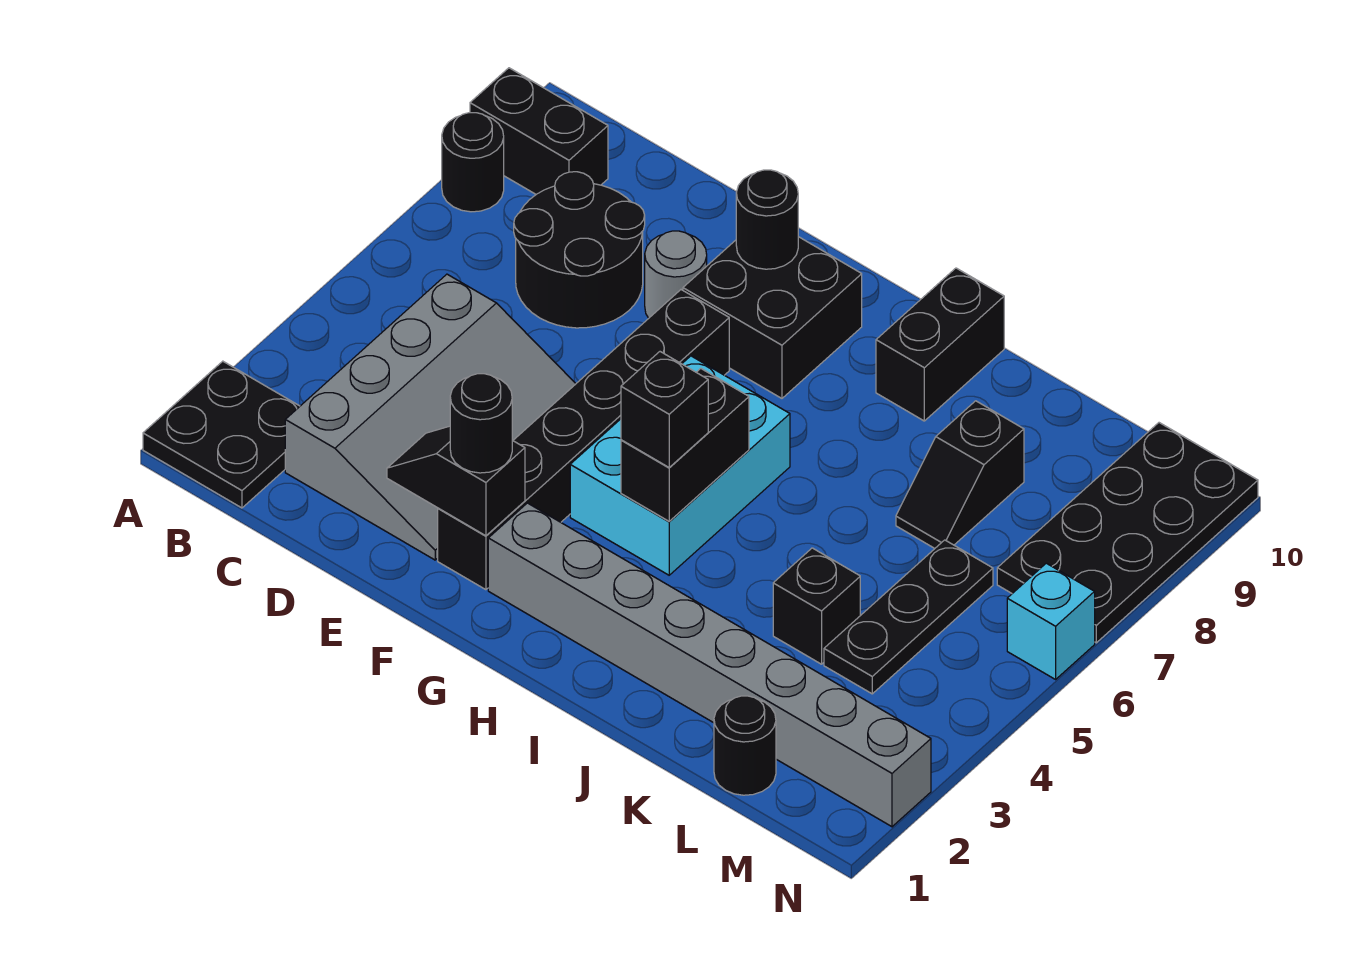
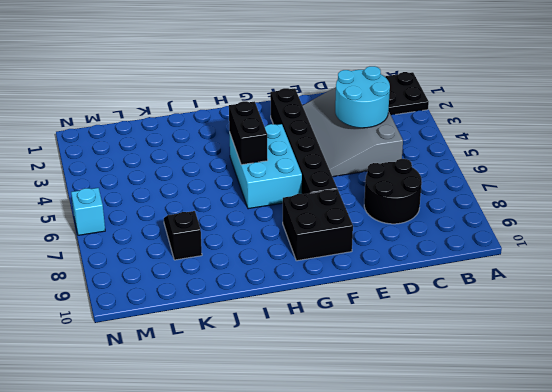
cyan 2x2 round brick [335,66,390,128] -> none
none -> black 1x1 round brick [442,113,504,212]
none -> black 1x2 brick [470,68,608,194]
none -> grey 1x1 round brick [645,231,707,318]

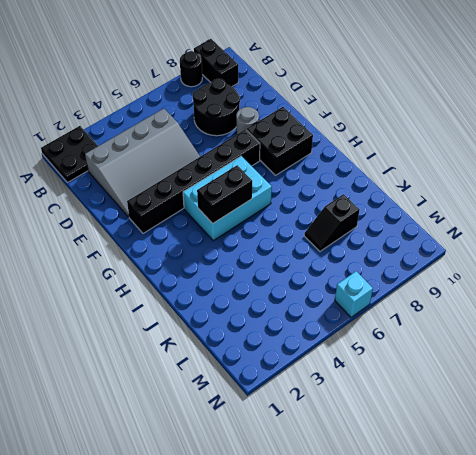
none -> grey 1x8 brick [488,503,931,827]
none -> black 1x2 brick [876,268,1004,421]
none -> black 1x1 brick [773,548,860,664]

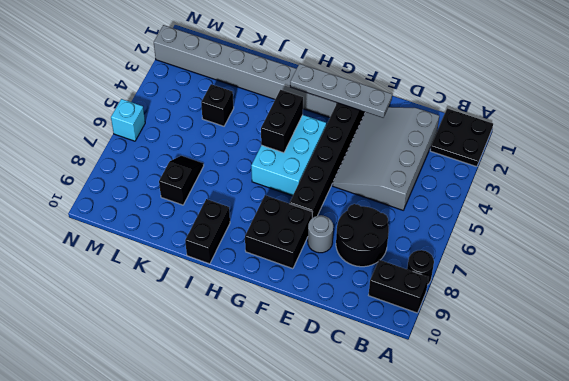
grey 1x4 plate [290,64,392,118] -> black 1x2 slope [387,426,525,536]
none -> black 1x1 round brick [714,696,776,795]
none -> black 1x3 plate [824,540,993,694]
none -> black 2x4 plate [997,423,1258,643]

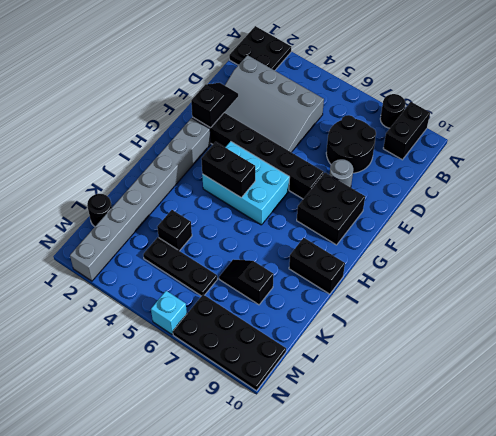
none -> black 1x1 round brick [736,170,798,269]
none -> black 1x1 round brick [450,374,512,473]
none -> black 1x1 brick [621,352,708,468]

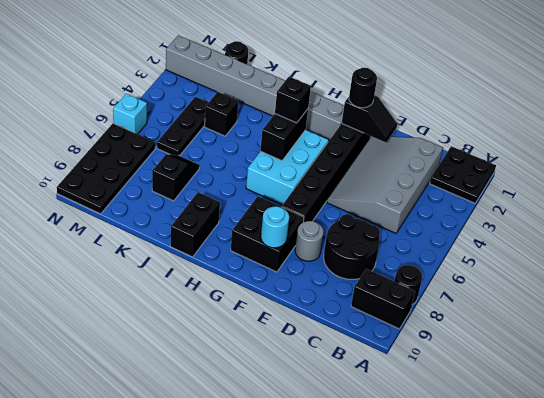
cyan 1x1 round brick [261,206,289,248] -> black 1x1 round brick [736,170,798,269]

